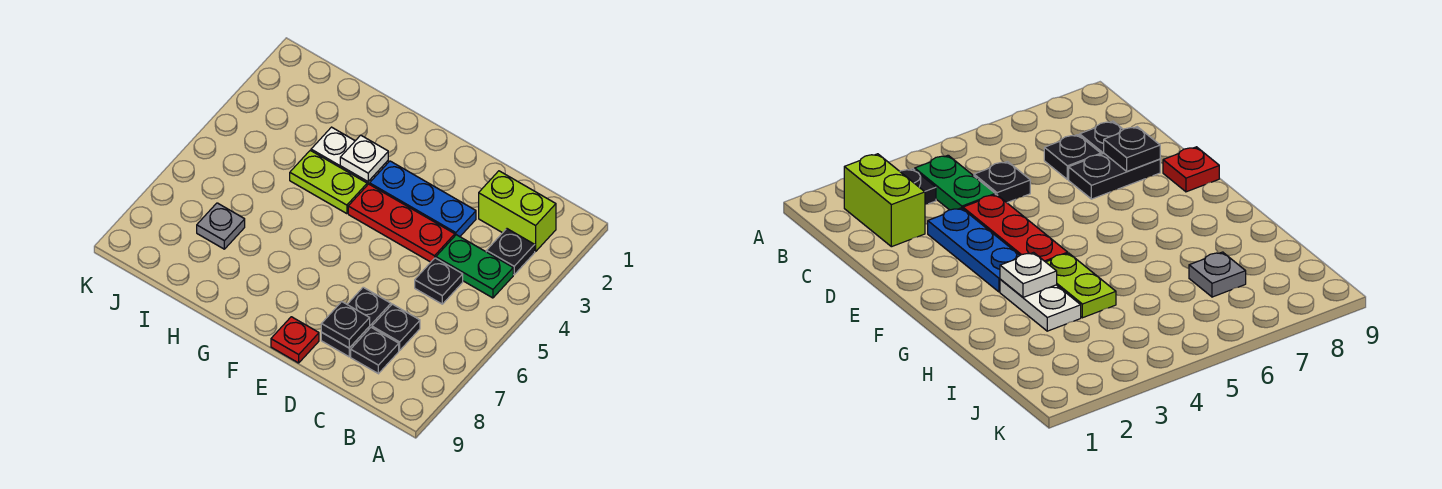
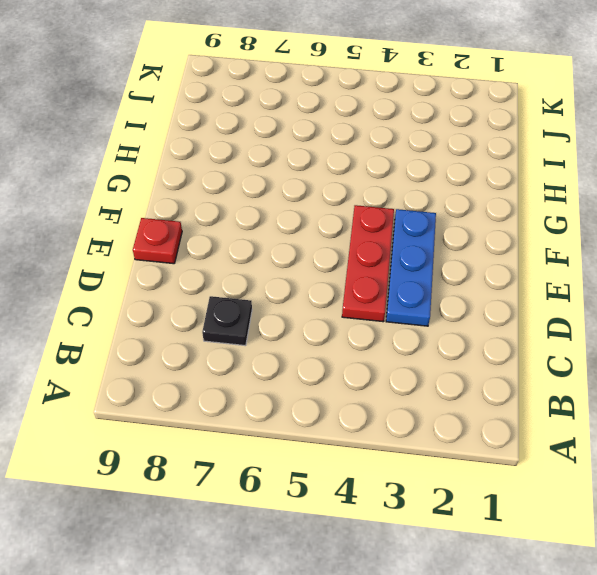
none -> lime 1x2 brick [479,171,556,252]
none -> black 1x1 plate [486,229,535,275]
none -> green 1x2 plate [436,235,513,298]

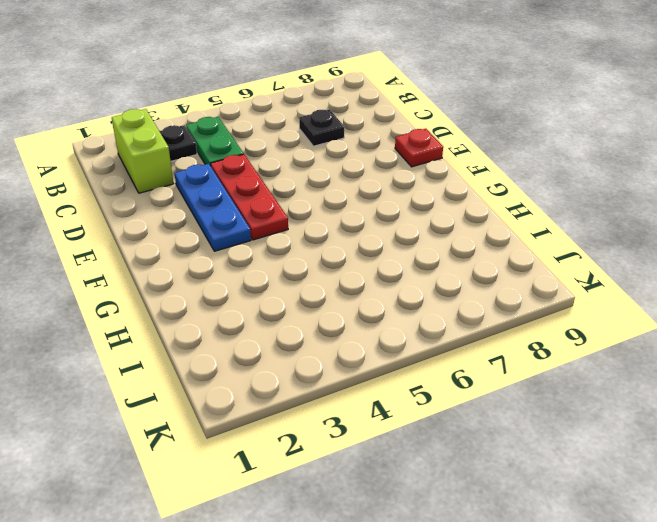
none -> black 1x1 plate [415,258,463,304]
none -> black 1x1 plate [351,327,399,374]
none -> black 1x2 plate [321,287,391,357]

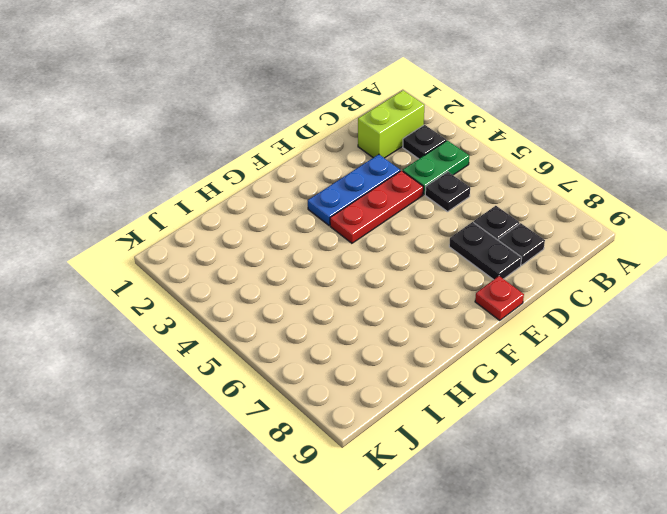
none -> white 1x2 plate [311,127,388,185]
none -> lime 1x2 plate [290,150,367,214]
none -> grey 1x1 plate [197,203,245,249]

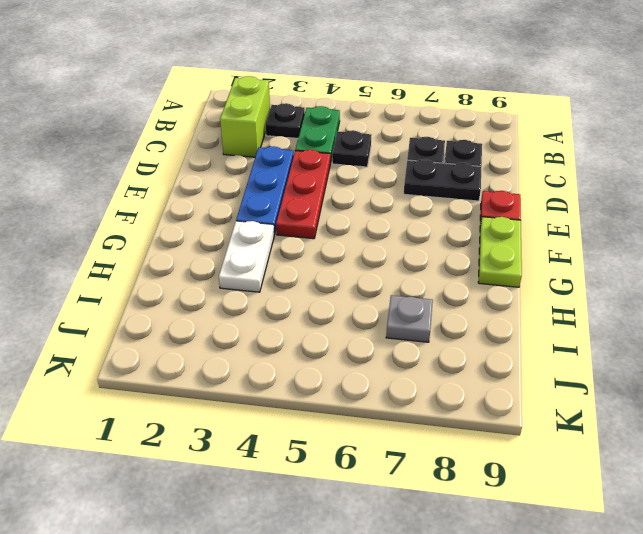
lime 1x2 plate [478,217,522,287] -> lime 1x2 plate moved to [290,150,367,214]
none -> black 1x1 plate [321,302,370,348]
none -> white 1x1 plate [340,135,388,182]

